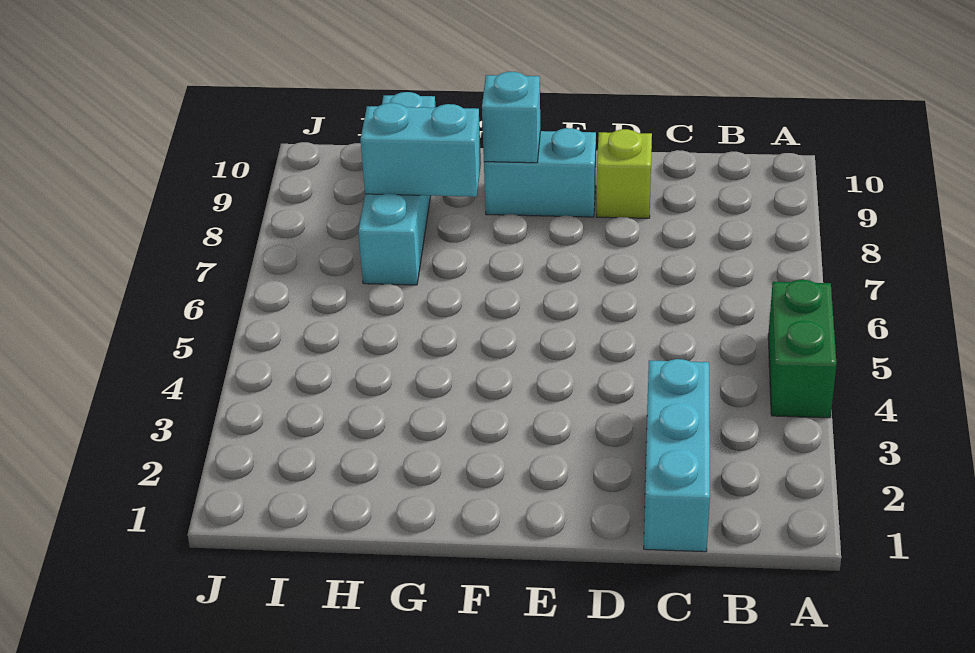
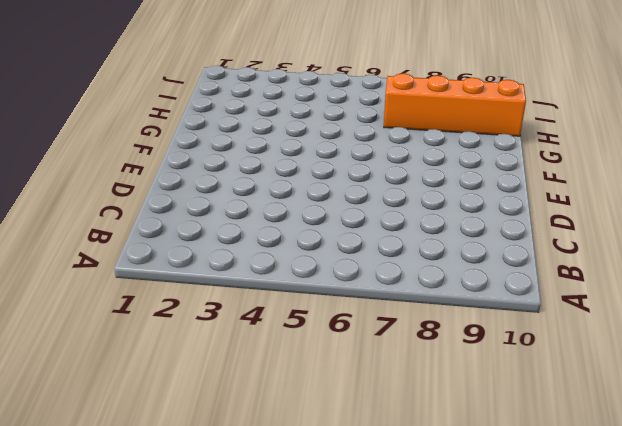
orange 1x4 brick [384,73,526,136] -> cyan 1x4 brick [358,92,435,285]
none -> green 1x2 brick [768,280,836,418]
none -> cyan 1x3 brick [644,359,710,552]

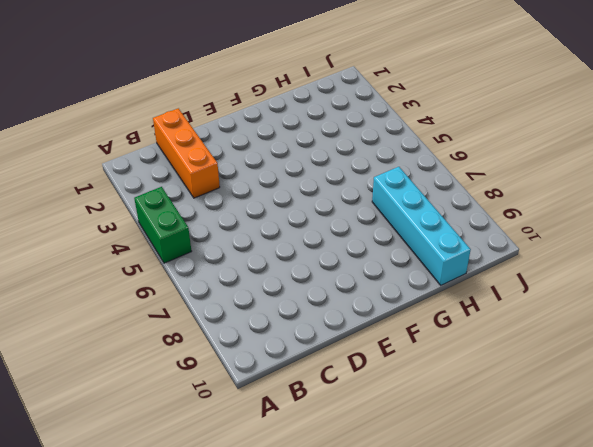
orange 1x3 brick [153,108,220,198] -> cyan 1x3 brick [644,359,710,552]
none -> lime 1x1 brick [597,129,652,218]
none -> cyan 1x2 brick [484,128,596,217]

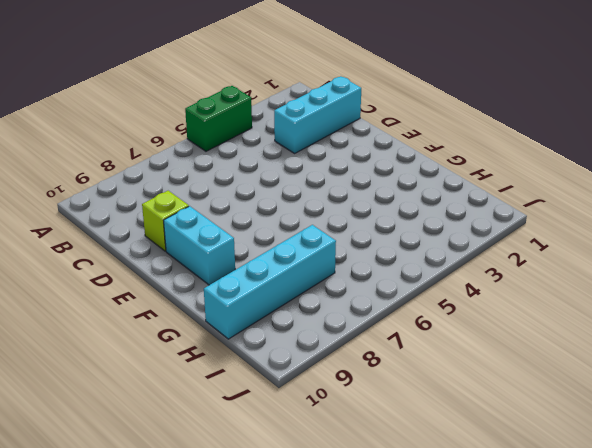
none -> cyan 1x1 brick [482,72,540,163]
none -> cyan 1x2 brick [361,103,481,197]

